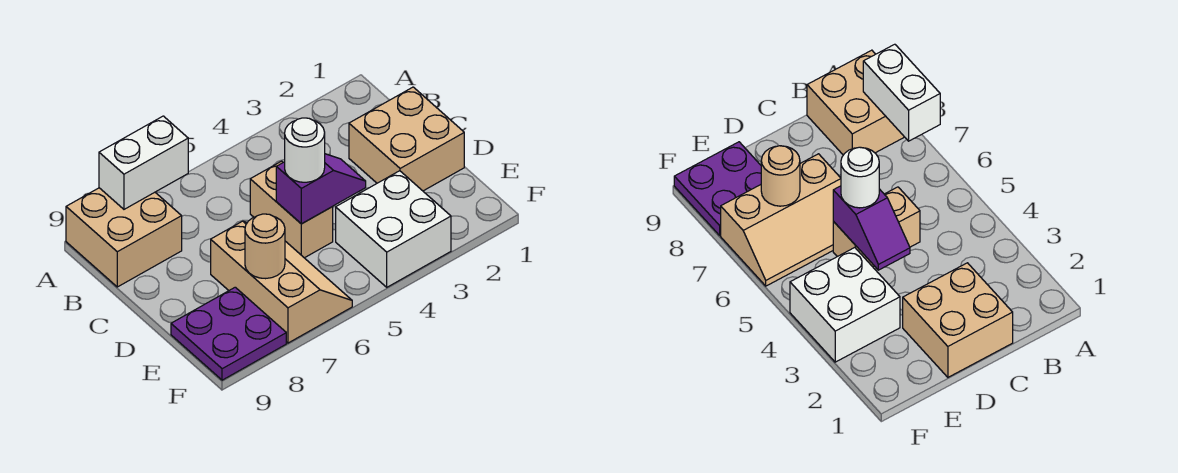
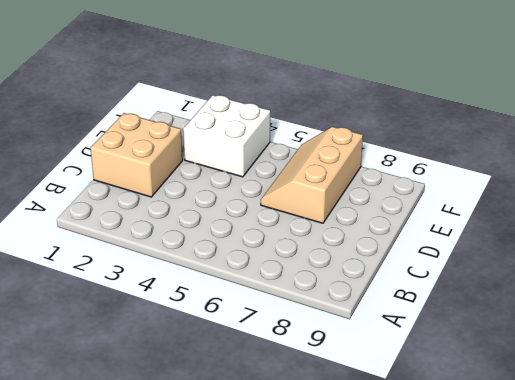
none -> tan 2x2 brick [66,188,182,287]
none -> tan 1x2 brick [250,161,333,258]

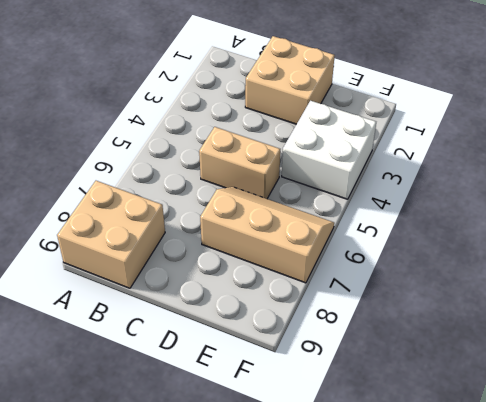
none -> purple 2x2 plate [171,287,286,380]
none -> white 1x2 brick [99,116,188,209]

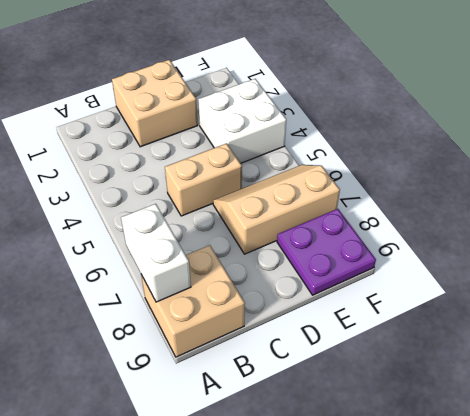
none -> purple 1x2 slope [276,154,366,224]
none -> tan 1x1 round brick [245,214,285,279]

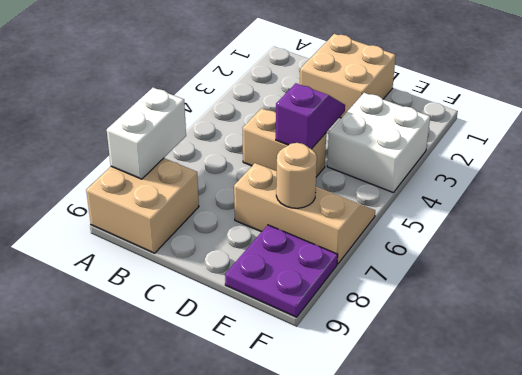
none -> white 1x1 round brick [285,118,325,182]

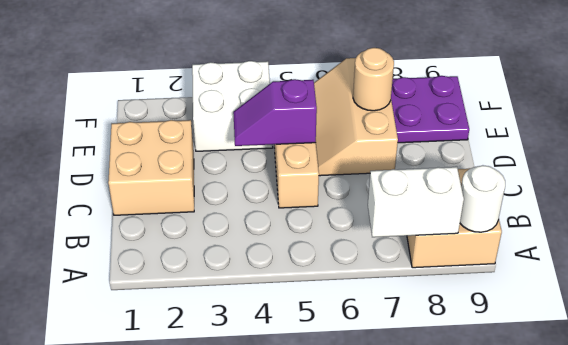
white 1x1 round brick [460,165,505,232] -> white 1x1 round brick moved to [285,118,325,182]

